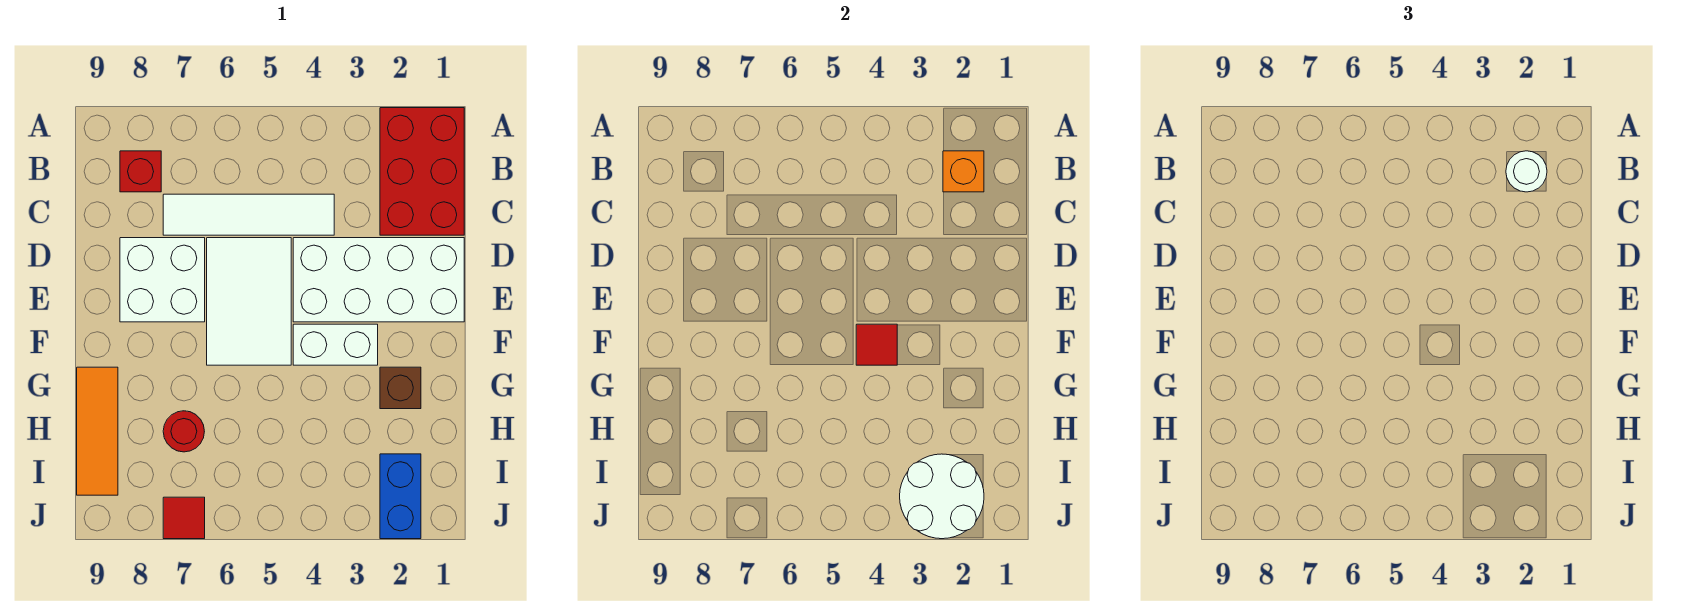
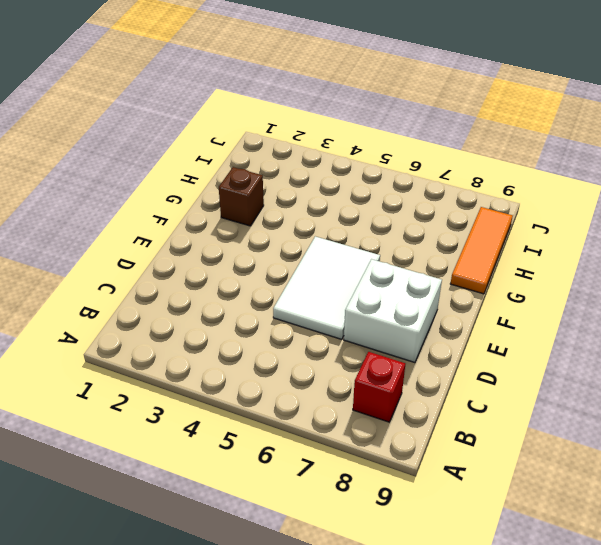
none -> red 2x3 brick [380,108,464,235]
none -> white 1x4 tile [163,194,334,235]
none -> white 2x4 brick [293,238,464,322]

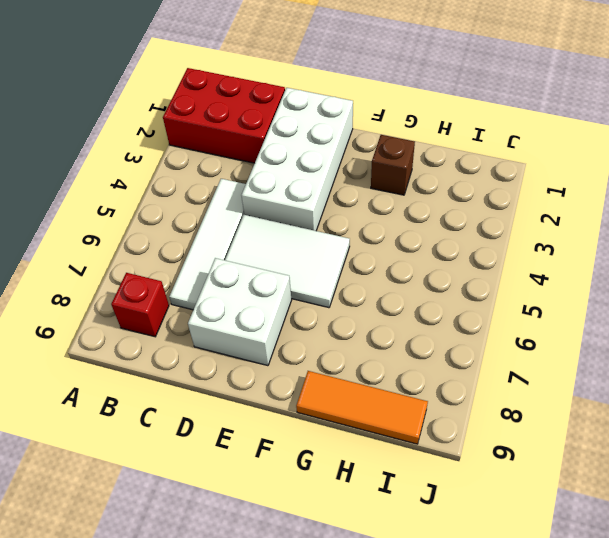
none -> white 1x2 brick [293,324,378,365]
none -> red 1x1 round brick [163,411,204,452]
none -> blue 1x2 brick [380,454,421,539]

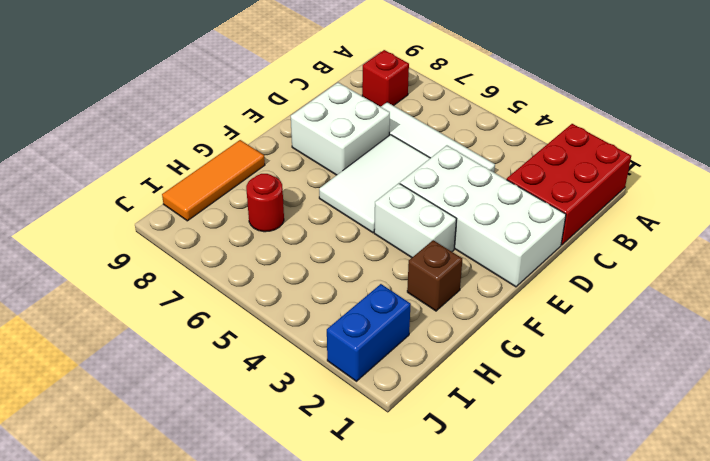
none -> red 1x1 tile [163,497,205,539]
none -> orange 1x1 brick [943,151,984,192]
none -> red 1x1 tile [856,324,897,365]

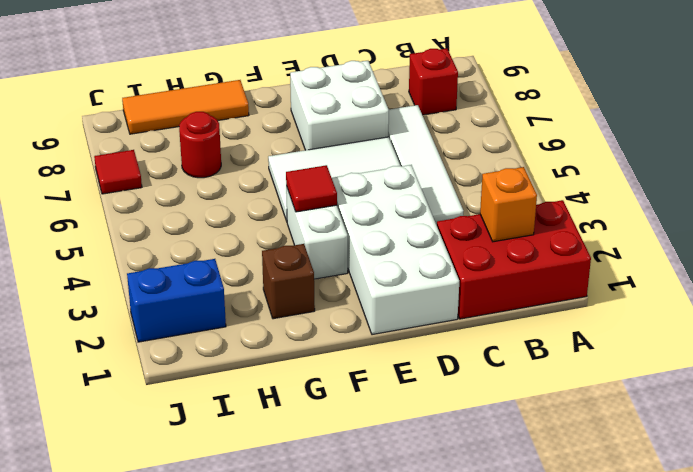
none -> white 2x2 round brick [900,454,984,539]
none -> white 1x1 round brick [1506,151,1547,192]

